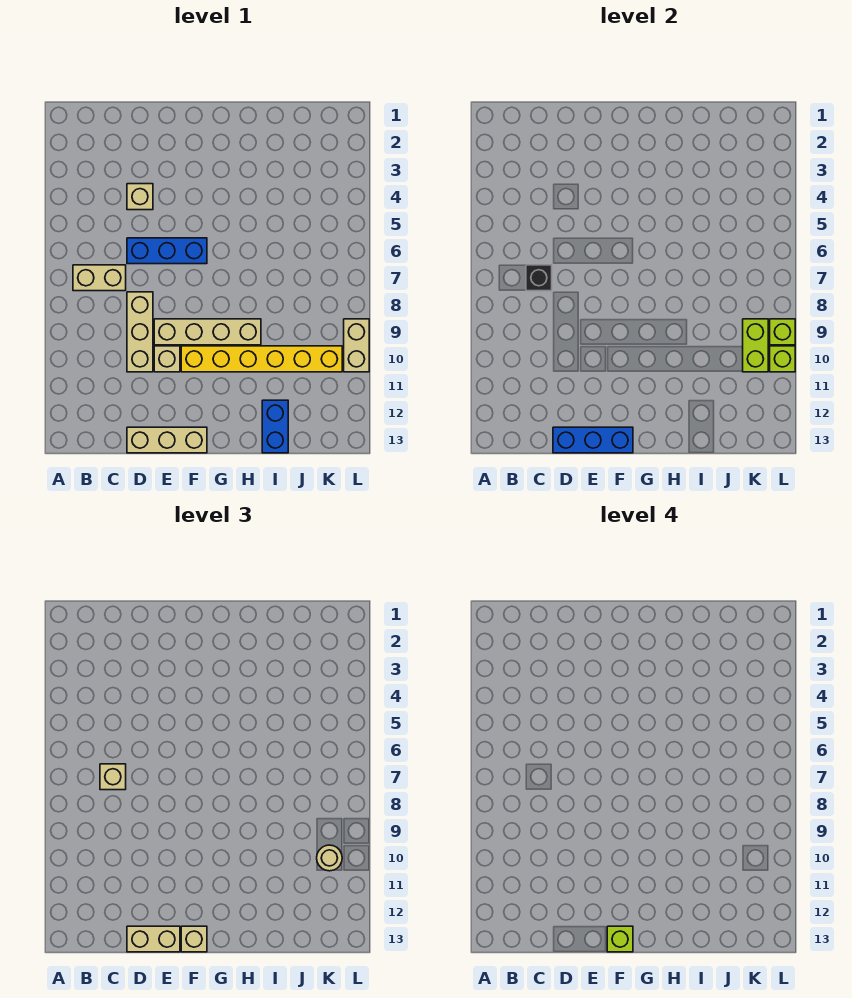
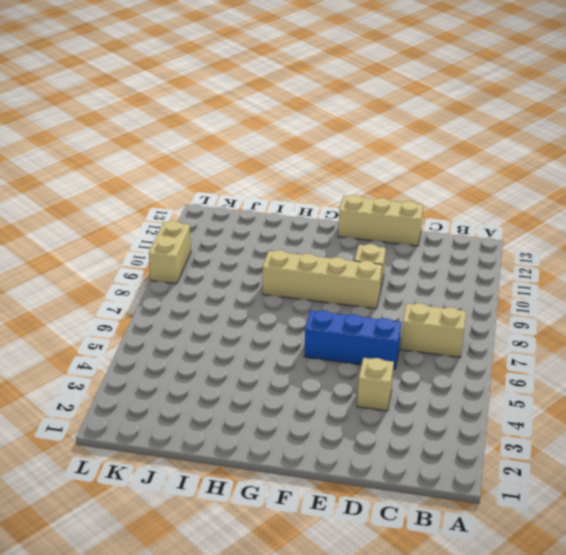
none -> tan 1x3 brick [127,292,153,372]
none -> yellow 1x6 brick [181,346,342,372]
none -> blue 1x2 brick [262,400,288,453]

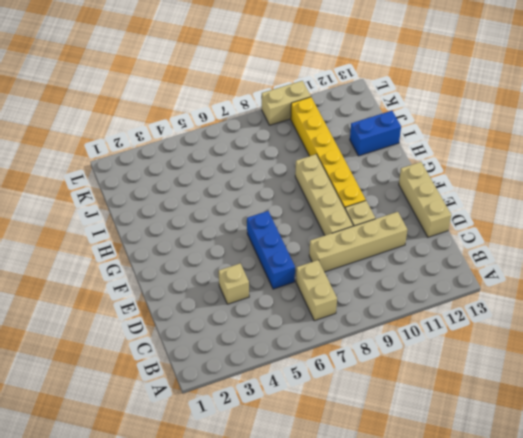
tan 1x4 brick [309,212,407,272] -> tan 1x3 brick [127,292,153,372]
none -> black 1x1 brick [526,265,552,291]
none -> blue 1x3 brick [553,427,633,453]
none -> lime 1x2 brick [743,319,768,372]

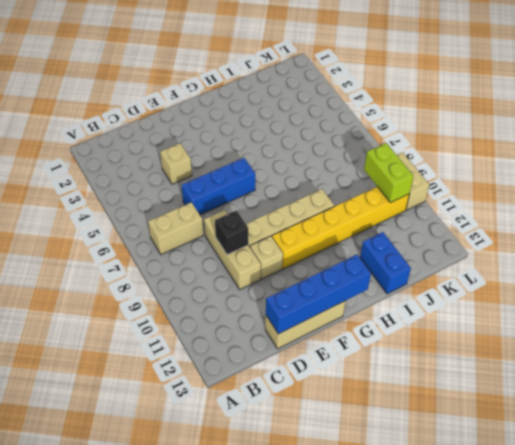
black 1x1 brick [215,210,248,255] -> black 1x1 brick moved to [526,265,552,291]
blue 1x4 brick [266,255,371,334] -> blue 1x3 brick [553,427,633,453]
none -> lime 1x1 brick [770,319,795,345]
none -> lime 1x1 brick [770,346,795,372]
none -> tan 1x1 brick [100,764,126,790]

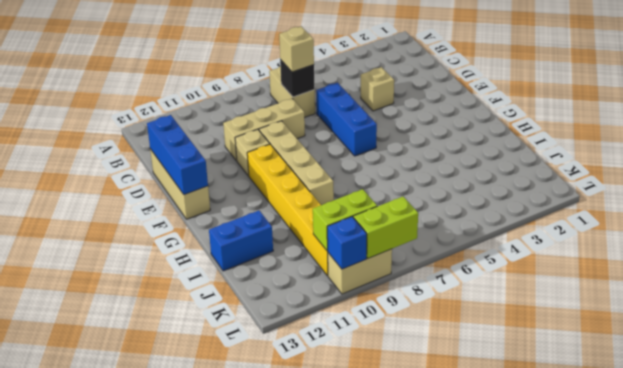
lime 1x2 brick [353,197,418,258] -> lime 1x1 brick [770,319,795,345]
blue 1x1 brick [327,217,367,269] -> lime 1x1 brick [770,346,795,372]
none -> tan 1x2 brick [127,926,180,952]
none -> tan 1x1 brick [181,926,207,952]
none -> tan 1x1 round brick [317,845,342,871]

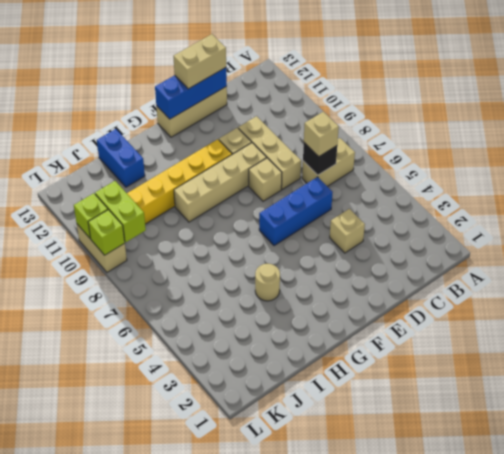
tan 1x1 brick [249,158,282,201] -> tan 1x1 brick moved to [181,926,207,952]
tan 1x1 round brick [255,264,280,301] -> tan 1x1 round brick moved to [317,845,342,871]
none -> lime 1x1 brick [607,926,633,952]

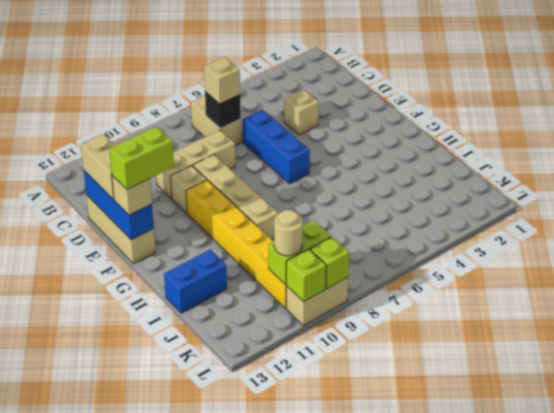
lime 1x2 brick [109,126,174,189] -> lime 1x1 brick [607,926,633,952]

